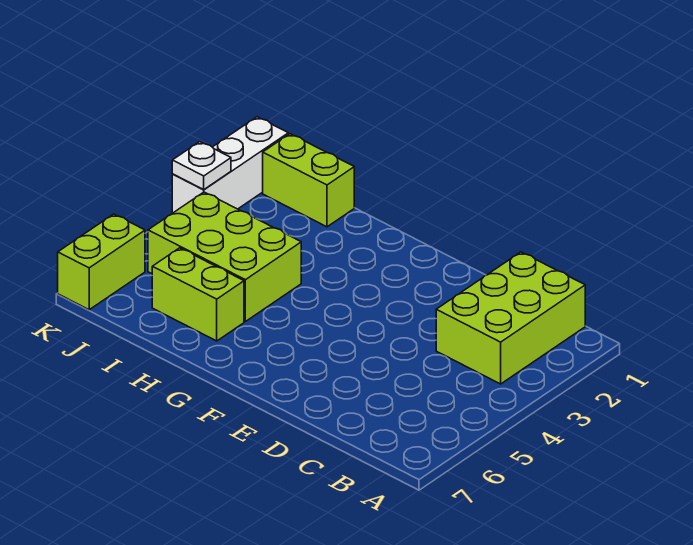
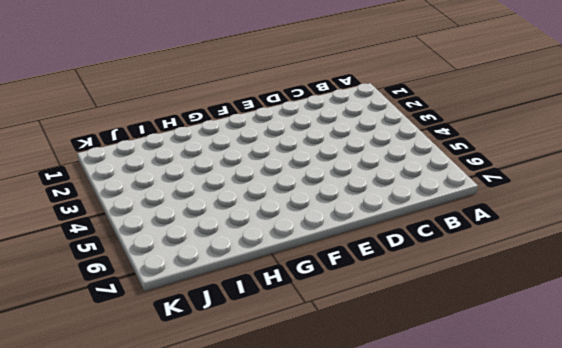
none -> lime 2x3 brick [436,252,585,384]
none -> lime 2x3 brick [148,192,301,321]

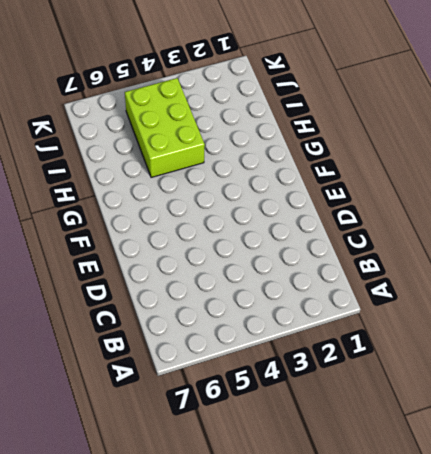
none -> lime 2x3 brick [436,252,585,384]
none -> lime 1x2 brick [152,248,244,341]

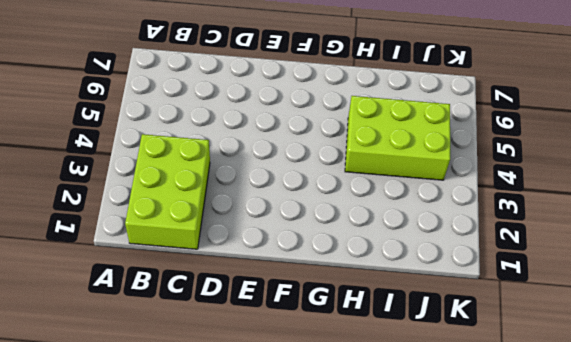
none -> lime 1x2 brick [152,248,244,341]
none -> lime 1x2 brick [263,134,354,227]

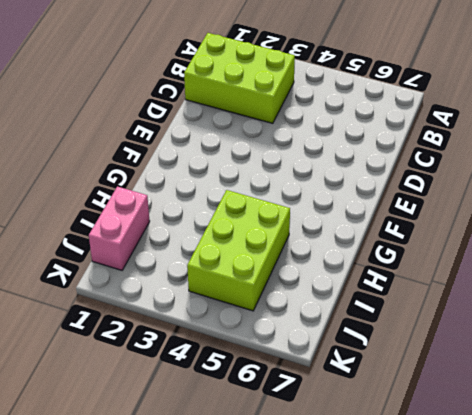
pink 1x2 brick [89,186,150,270] -> lime 1x2 brick [263,134,354,227]
none -> lime 1x2 brick [152,248,244,341]
none -> white 1x3 brick [172,117,288,213]

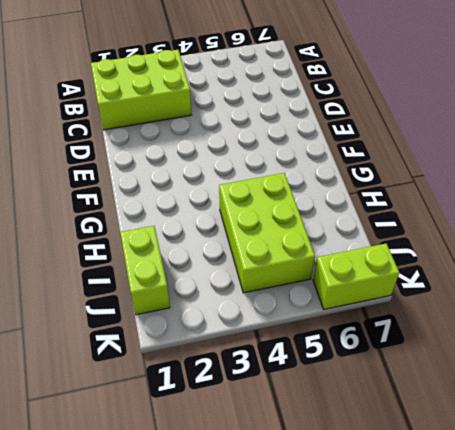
none -> lime 1x2 brick [152,248,244,341]
none -> white 1x3 brick [172,117,288,213]

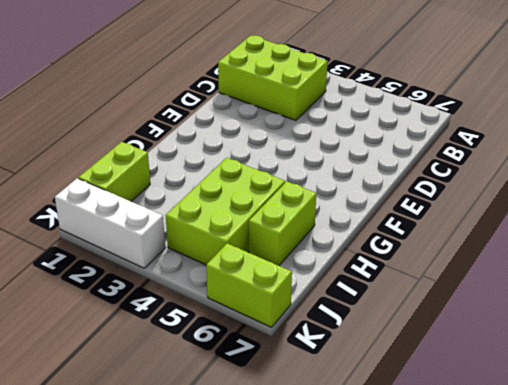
none -> white 1x1 plate [172,142,231,189]

